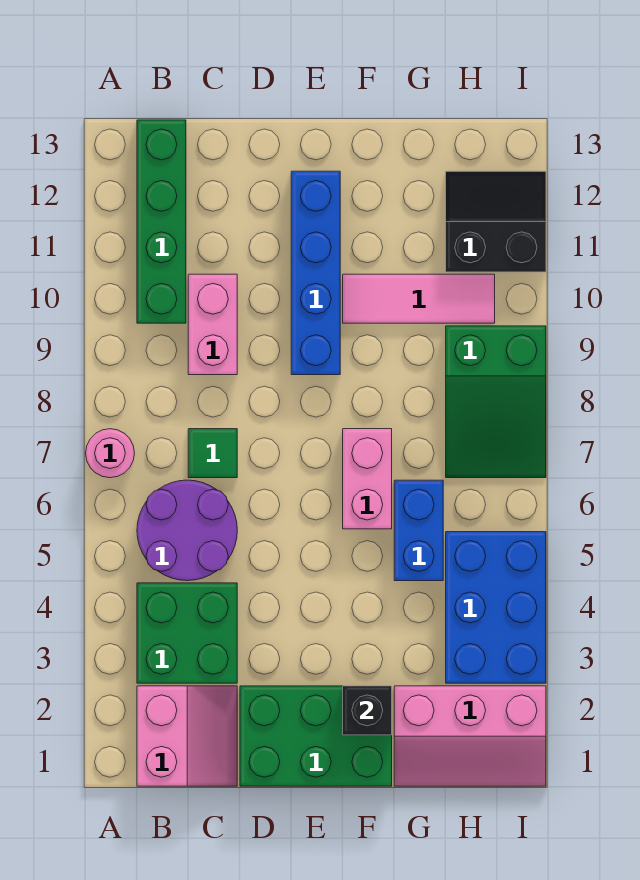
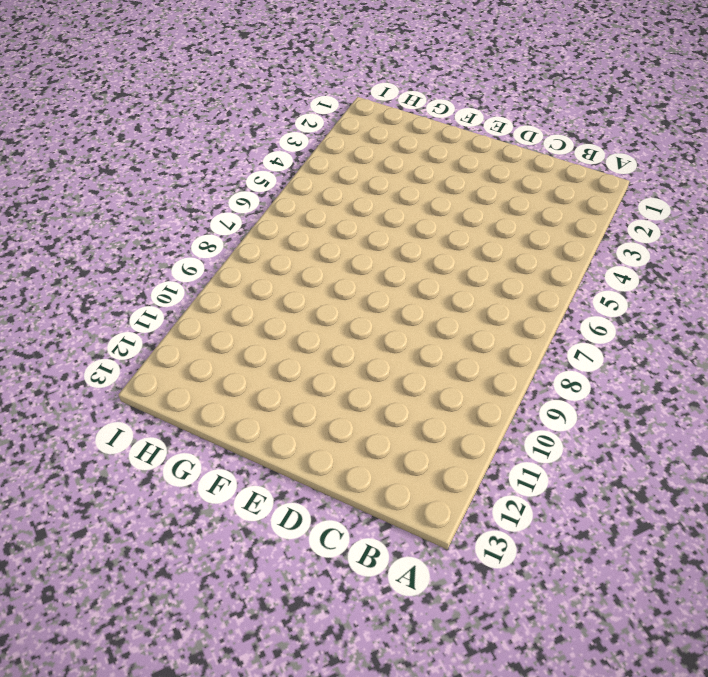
none -> pink 1x1 round brick [86,429,135,478]
none -> pink 2x2 slope [137,686,237,786]
none -> green 2x2 brick [137,583,237,683]

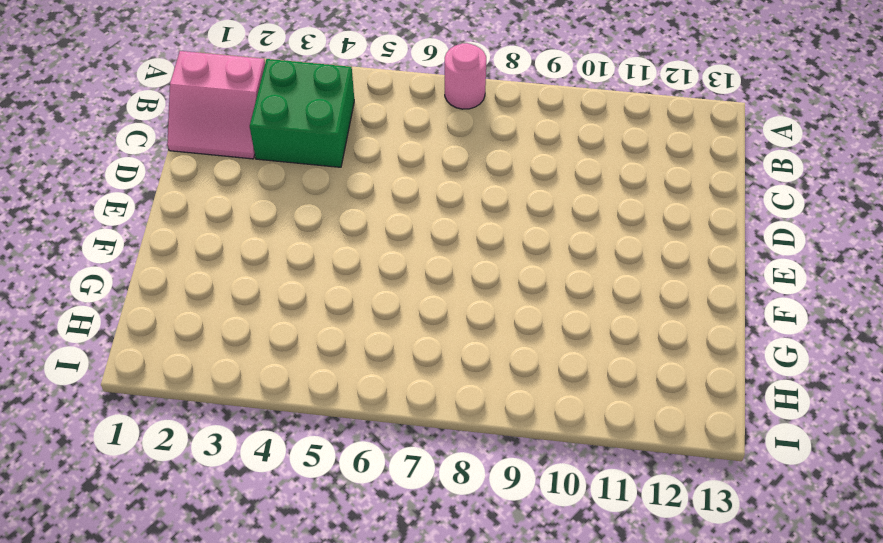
none -> purple 2x2 round brick [137,480,237,581]
none -> green 1x4 brick [137,120,186,323]
none -> green 1x1 tile [188,429,237,478]

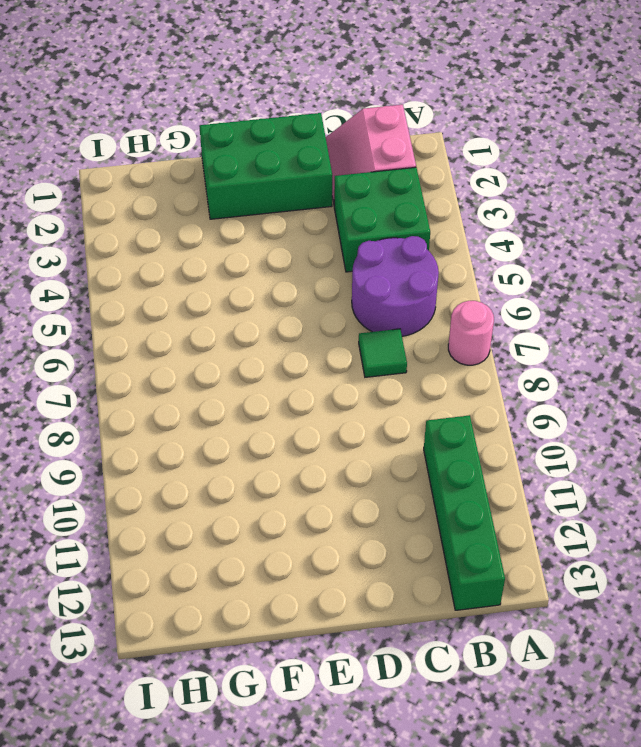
none -> pink 1x2 brick [188,274,237,375]
none -> blue 1x4 brick [291,171,340,375]
none -> pink 1x2 brick [343,429,392,529]

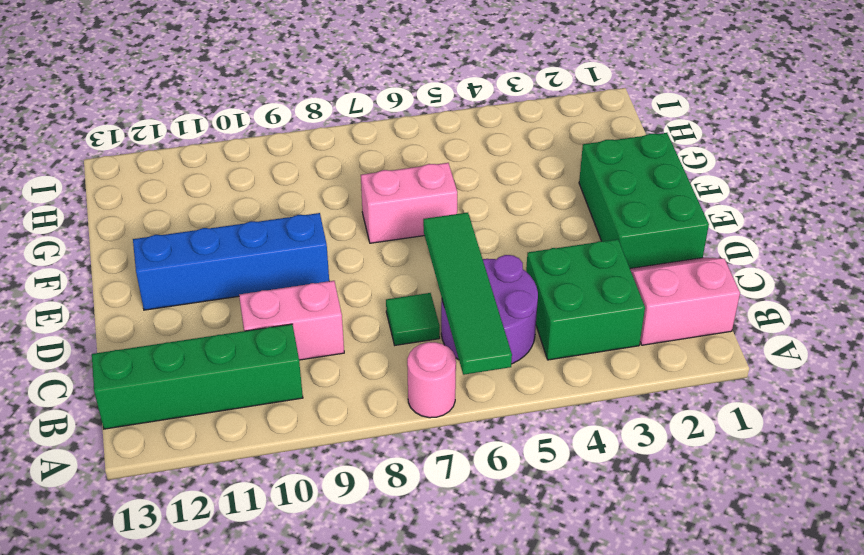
green 1x4 tile [423,213,512,375] -> none
none -> pink 1x3 tile [343,274,495,323]
none -> pink 2x3 slope [394,686,546,786]
none -> blue 1x2 brick [394,480,443,581]

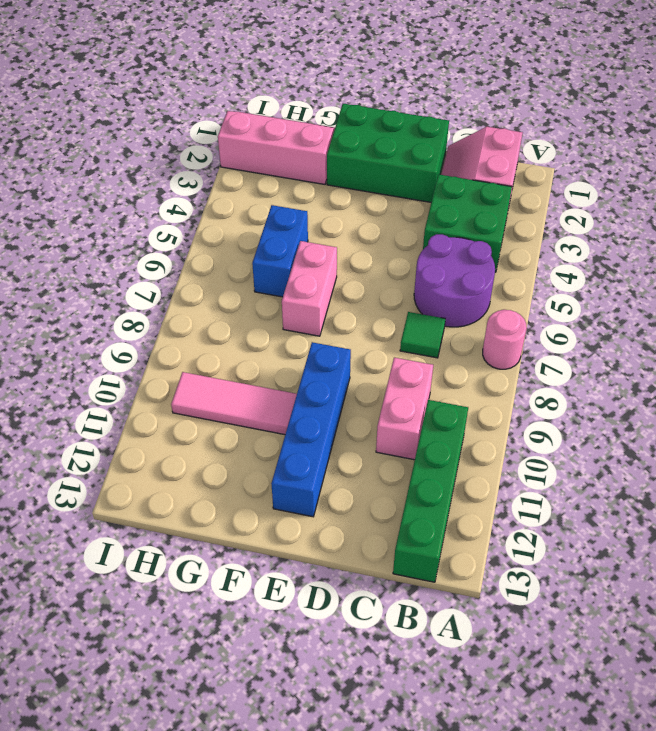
none -> blue 2x3 brick [446,532,546,683]
none -> green 2x3 slope [446,326,546,478]
none -> black 2x2 slope [446,171,546,272]

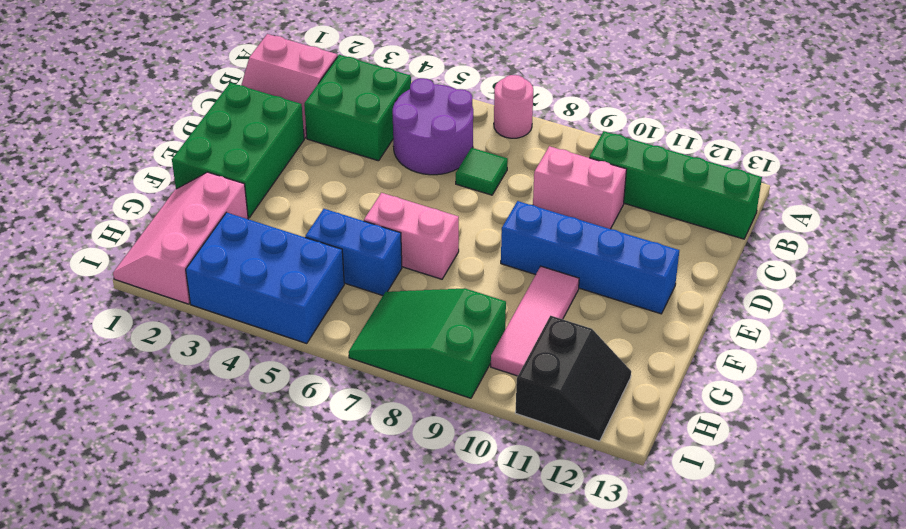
none -> black 1x1 brick [343,686,392,735]

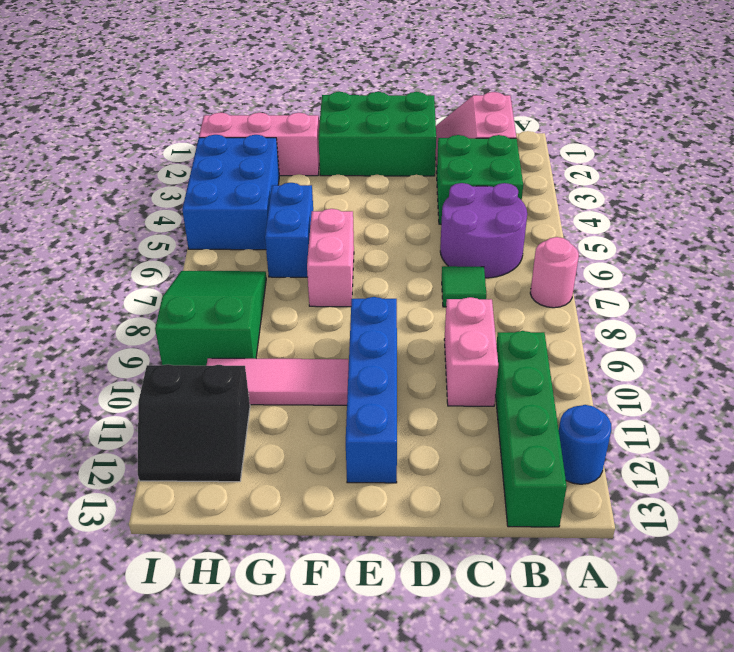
blue 1x1 round brick [559,405,611,484] -> none
none -> black 1x1 brick [343,686,392,735]

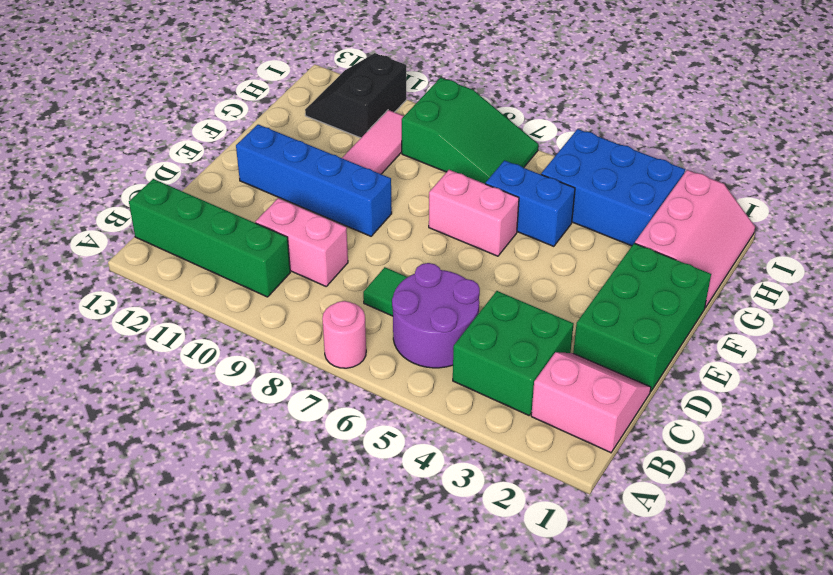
none -> black 1x1 brick [343,686,392,735]

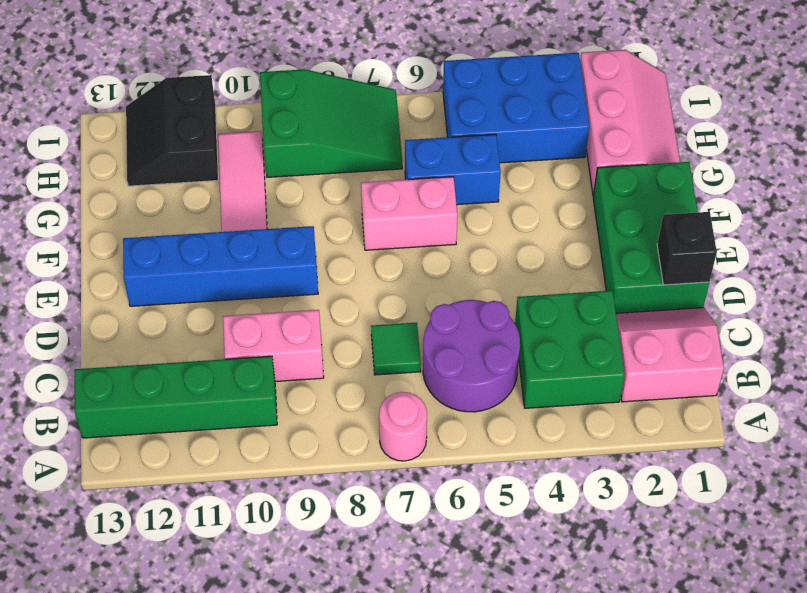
black 1x1 brick [657,212,717,285] -> black 1x1 brick moved to [343,686,392,735]

